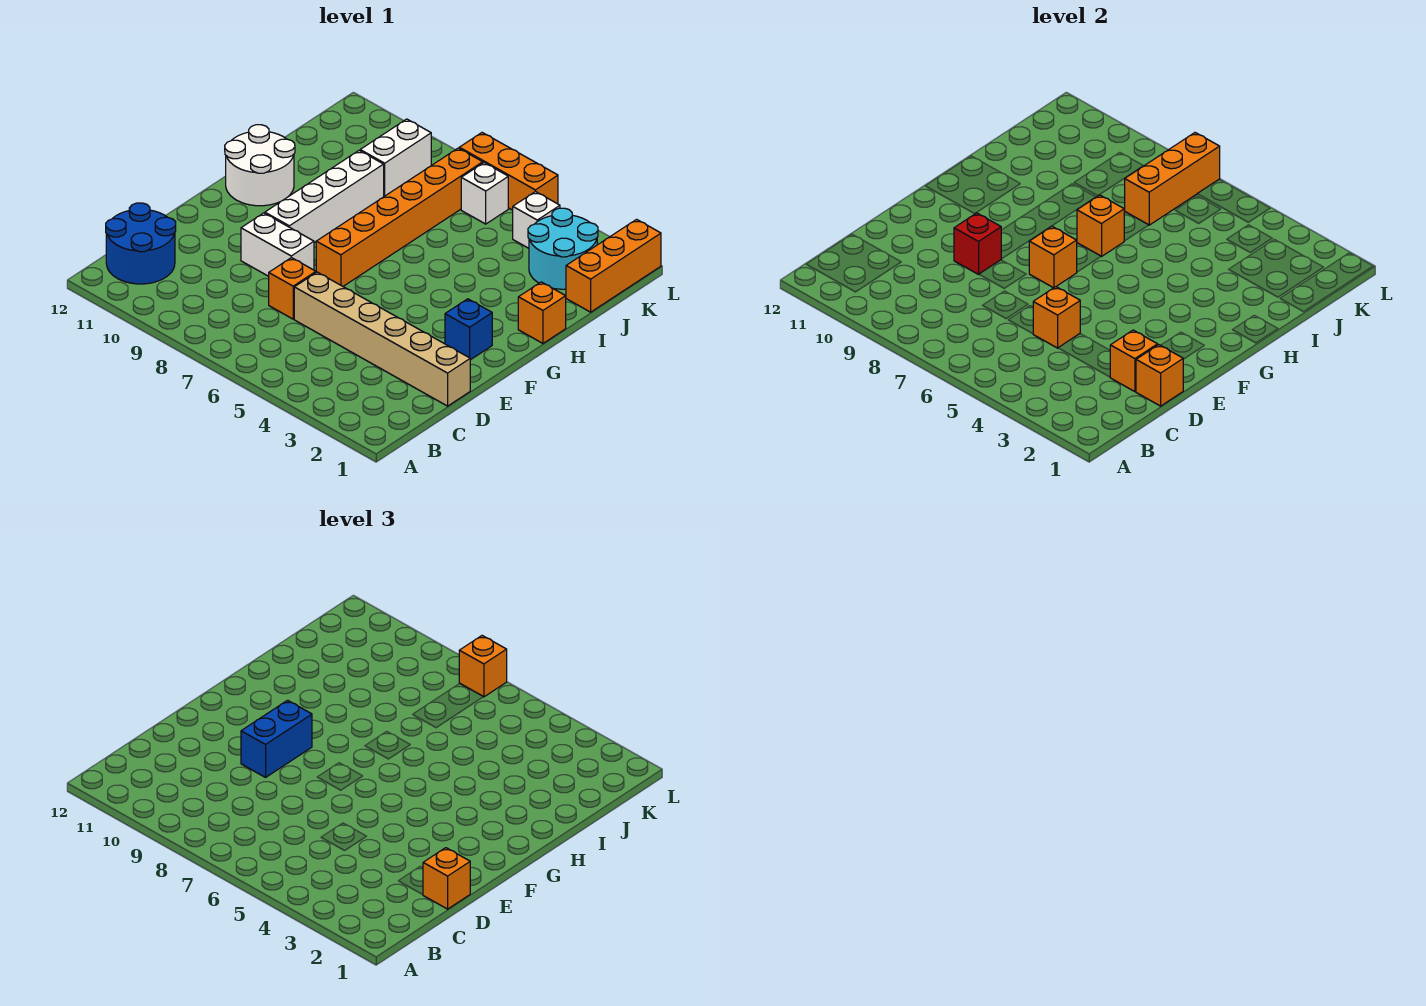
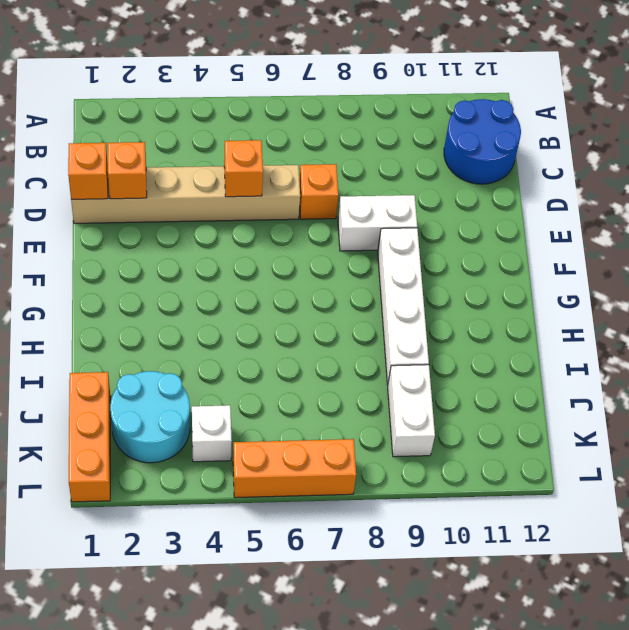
none -> blue 1x1 brick [445,299,492,360]
none -> orange 1x6 brick [316,148,483,286]
none -> white 2x2 round brick [225,125,295,206]

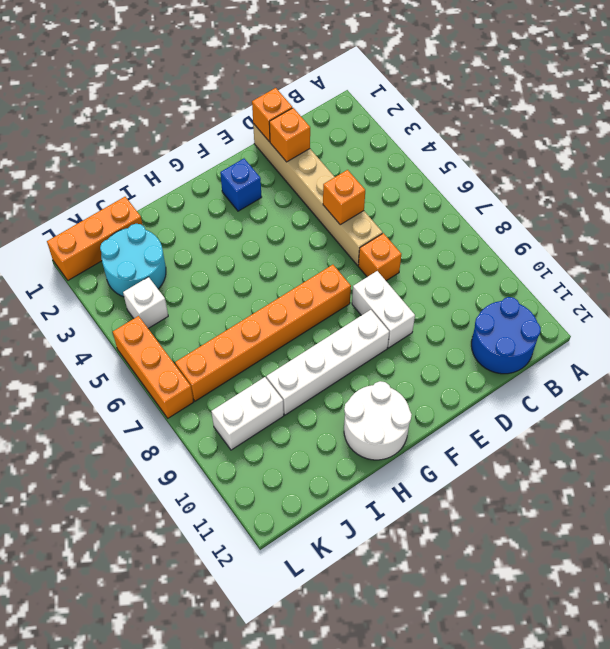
none -> orange 1x1 brick [518,282,566,343]
none -> white 1x1 brick [461,163,508,224]
none -> red 1x1 brick [954,213,1001,274]

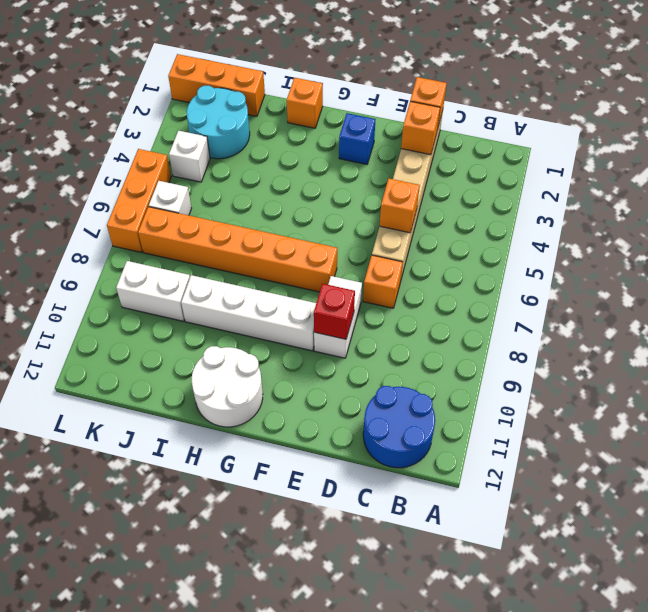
none -> orange 1x1 brick [1029,226,1077,288]
none -> orange 1x1 brick [1077,195,1124,257]
none -> orange 1x3 brick [1125,133,1220,225]

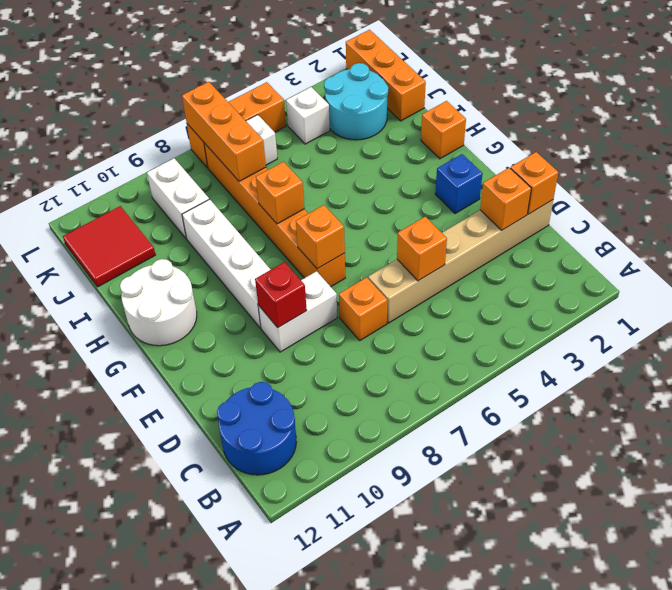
red 2x2 tile [63,206,155,287] -> none
none -> orange 1x1 brick [423,848,470,909]
none -> blue 1x2 brick [241,700,312,777]
none -> orange 1x1 brick [459,636,507,697]

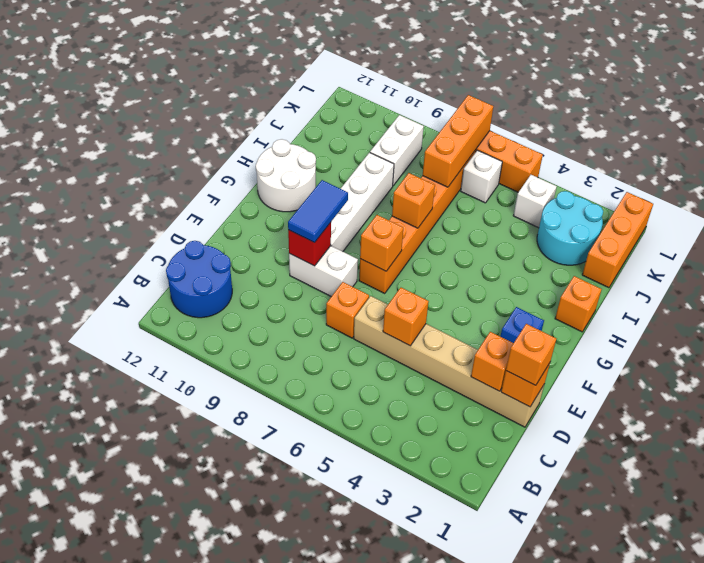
blue 1x2 tile [288,180,348,243] -> blue 1x2 brick [241,700,312,777]
none -> orange 1x1 brick [459,636,507,697]

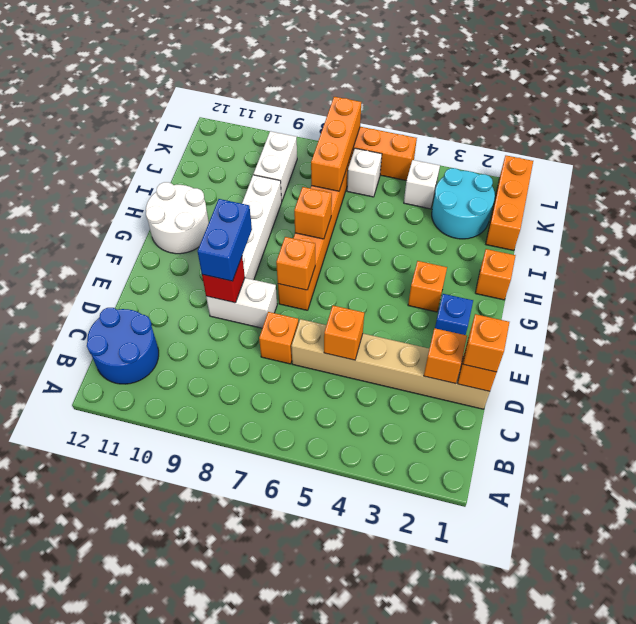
orange 1x1 brick [408,261,447,312] -> orange 1x1 brick moved to [459,636,507,697]

